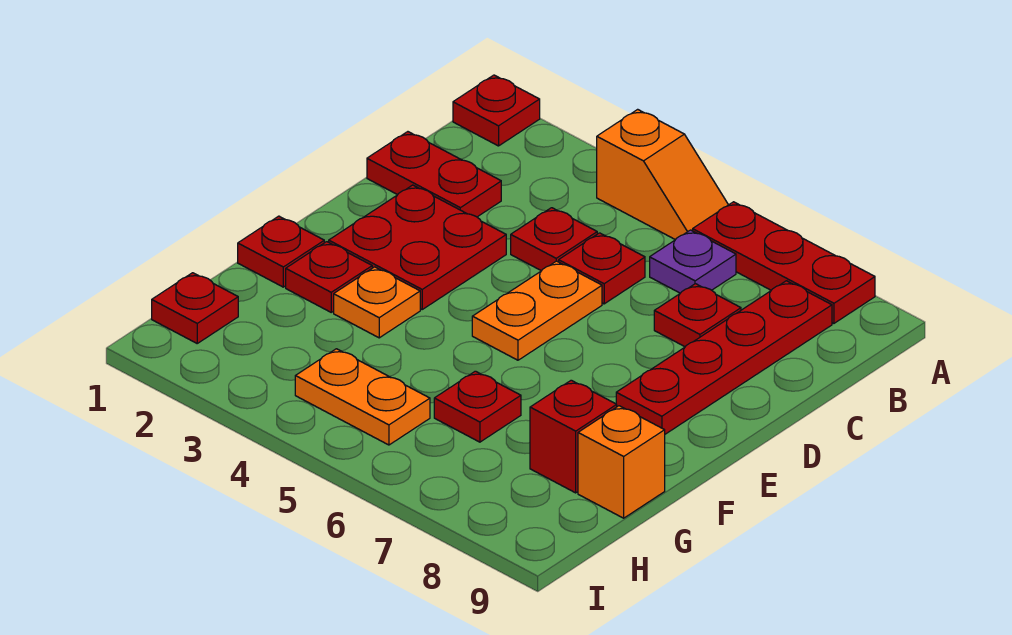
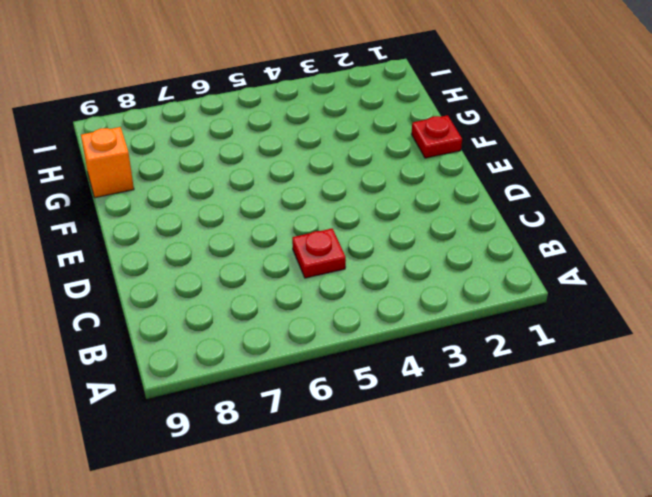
none -> red 1x1 plate [453,75,540,146]
none -> orange 1x2 slope [597,109,728,240]
none -> red 1x3 plate [693,202,875,323]

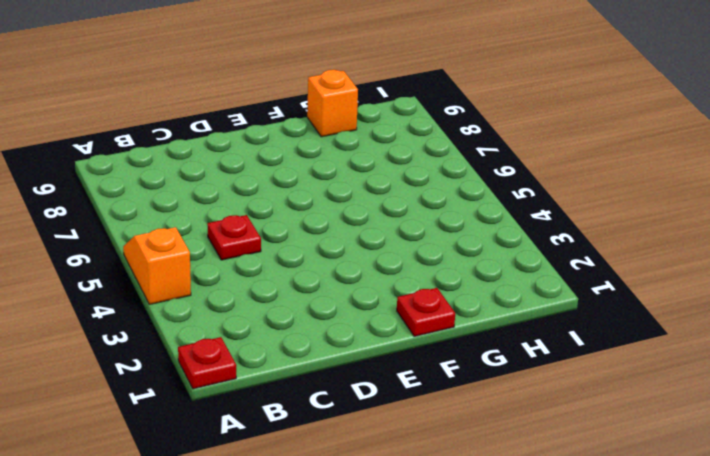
none -> red 1x3 plate [693,202,875,323]
none -> purple 1x1 plate [650,230,736,293]
none -> red 1x4 plate [616,281,832,434]

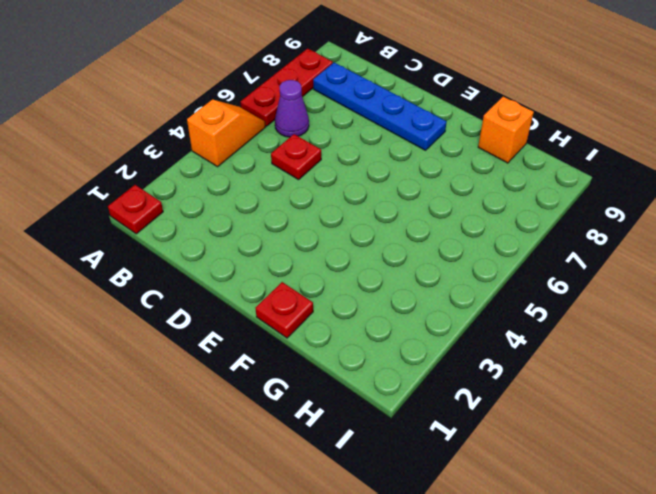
purple 1x1 cone [275,80,309,137] -> purple 1x1 plate [650,230,736,293]
blue 1x4 plate [313,62,447,150] -> red 1x4 plate [616,281,832,434]
none -> red 1x2 plate [367,132,501,217]
none -> red 1x1 plate [511,208,597,271]
none -> red 1x1 plate [654,284,741,347]

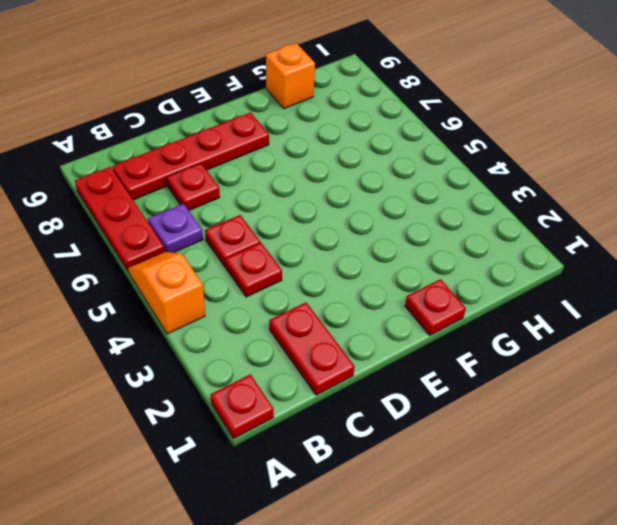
none -> red 2x2 plate [329,185,506,309]
none -> orange 1x2 plate [472,261,602,360]
none -> red 1x1 plate [286,242,372,312]

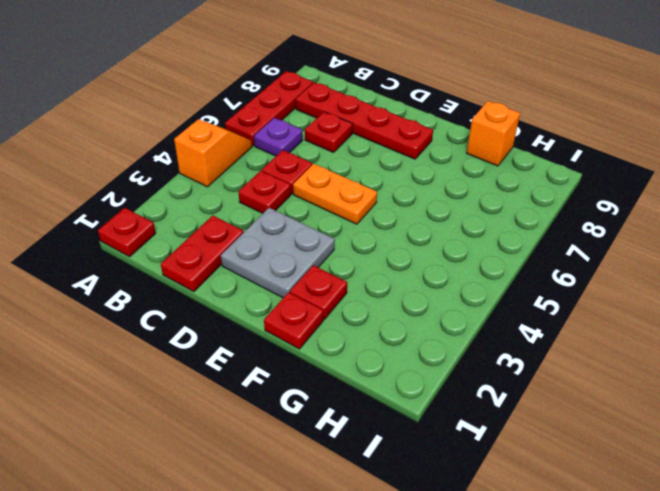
grey 2x2 plate [221,208,335,298] -> red 2x2 plate [329,185,506,309]
none -> orange 1x1 plate [334,267,420,338]
none -> red 1x1 plate [434,371,521,442]
none -> red 1x1 brick [530,380,617,493]

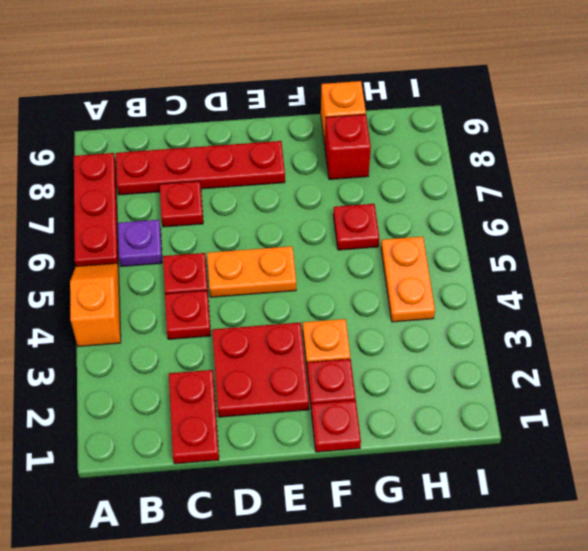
none -> red 1x1 plate [453,75,540,146]
none -> red 1x1 plate [152,273,238,343]

